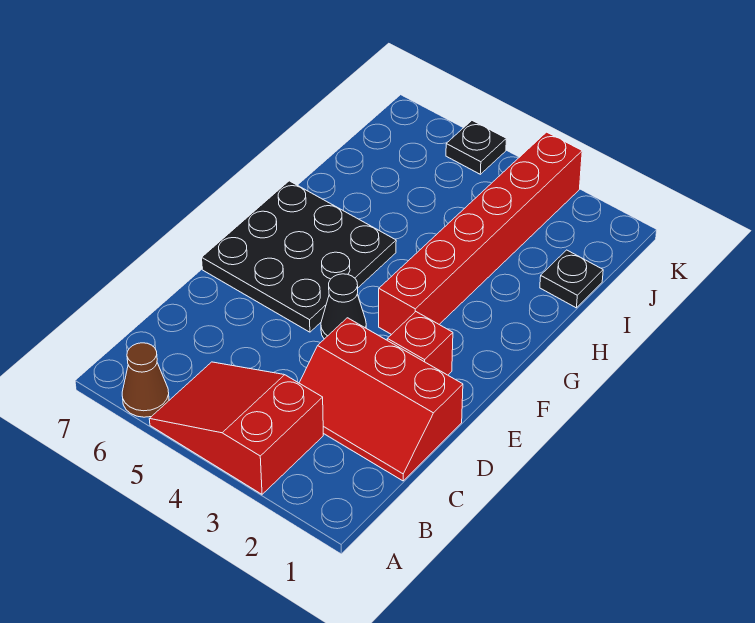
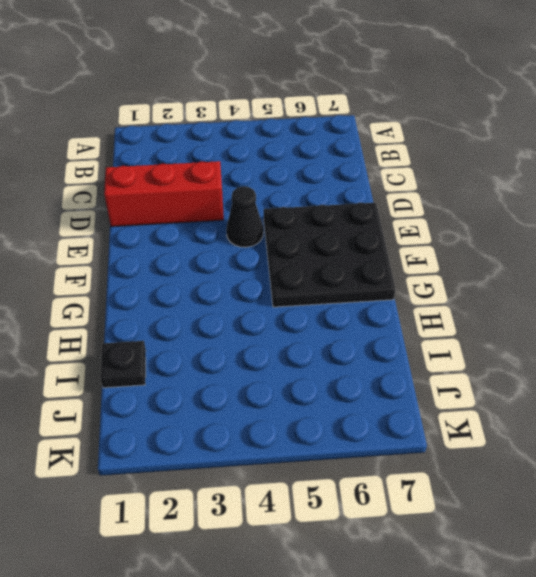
none -> red 2x3 slope [149,362,323,494]
none -> brown 1x1 cone [122,343,169,417]

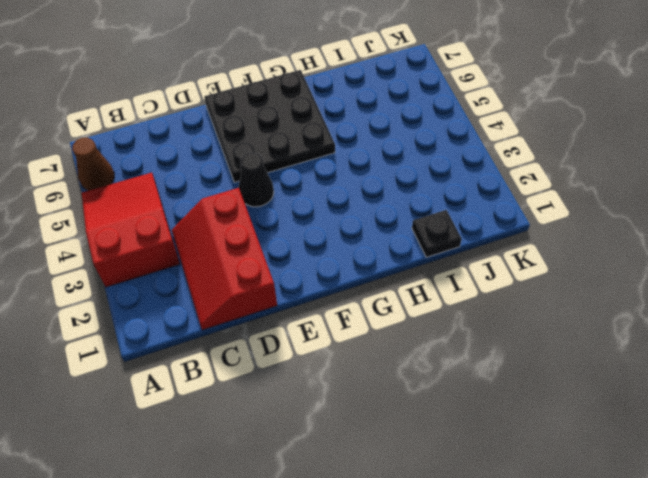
none -> red 1x1 brick [387,312,453,375]
none -> red 1x6 brick [379,132,582,335]

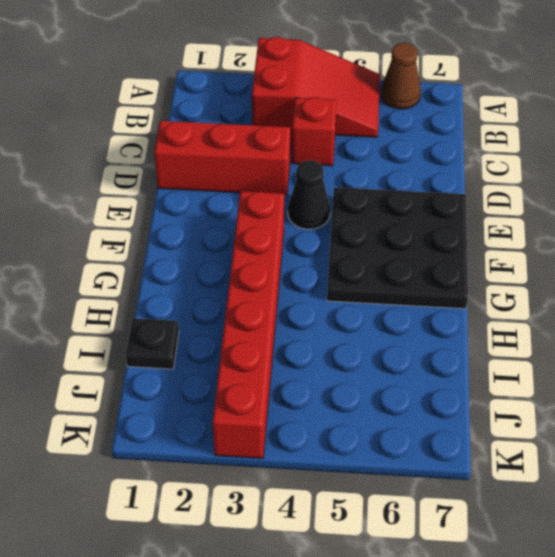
red 1x1 brick [292,97,337,166] -> red 1x1 brick moved to [387,312,453,375]
none -> black 1x1 plate [446,121,506,174]

